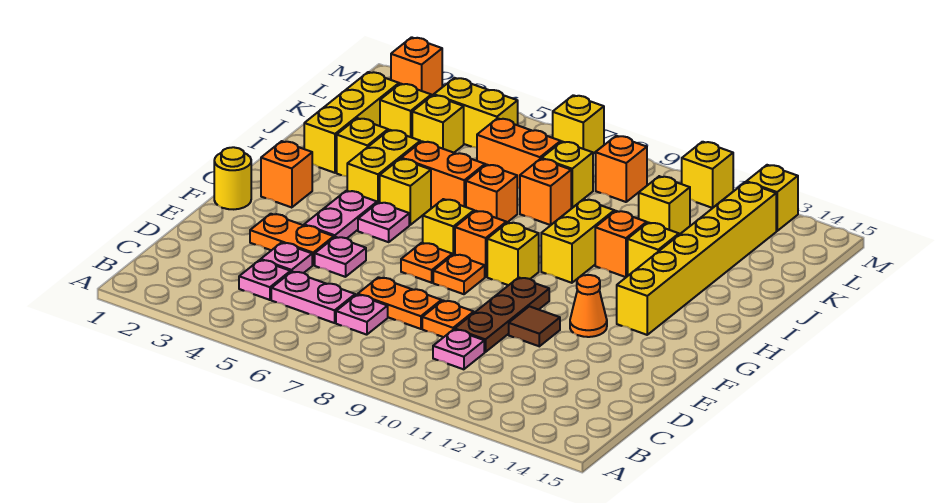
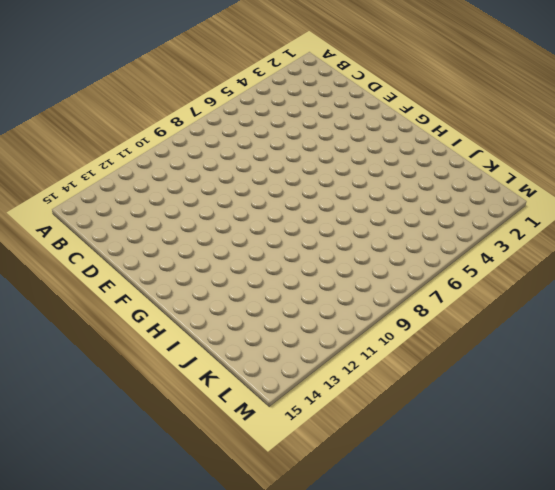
none -> pink 1x1 plate [239,260,291,300]
none -> pink 1x2 plate [271,272,355,323]
none -> pink 1x1 plate [336,295,388,335]
none -> pink 1x1 plate [433,329,484,369]

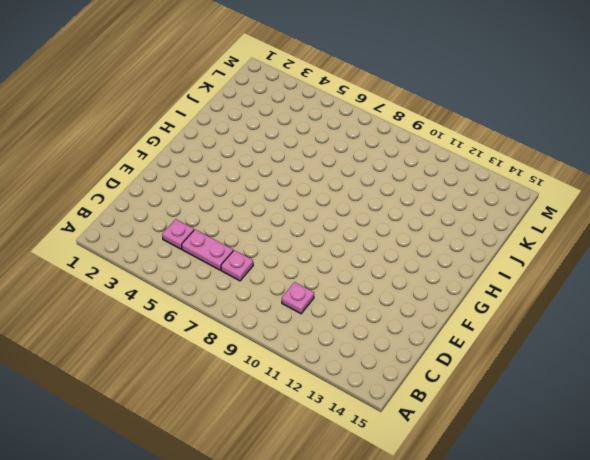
none -> pink 1x1 plate [261,243,312,273]
none -> orange 1x2 plate [358,277,441,329]
none -> orange 1x1 plate [422,301,474,337]
none -> brown 1x3 plate [455,277,549,352]

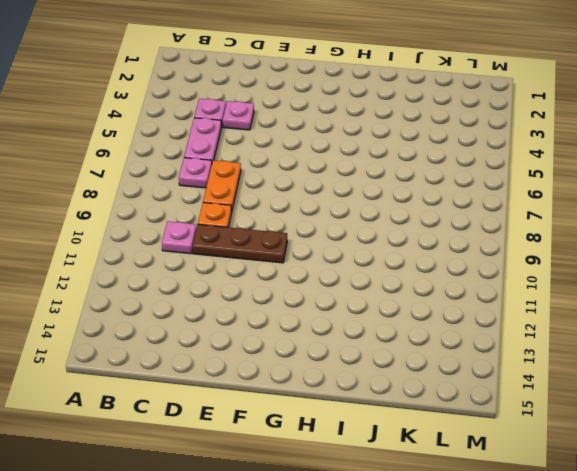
none -> orange 1x2 plate [250,214,334,265]
none -> pink 1x1 plate [315,237,366,277]
none -> brown 1x1 tile [509,306,560,346]
none -> yellow 1x1 round brick [214,147,251,209]

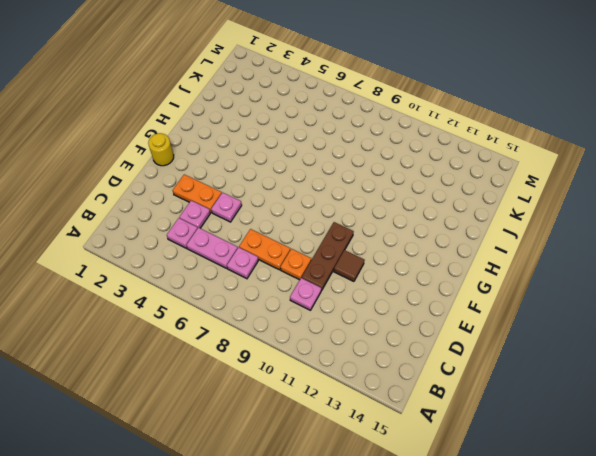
none -> pink 1x2 plate [304,191,377,238]
none -> orange 1x1 plate [401,243,452,283]
none -> orange 1x1 plate [433,254,485,294]
none -> orange 1x1 cone [570,275,607,337]

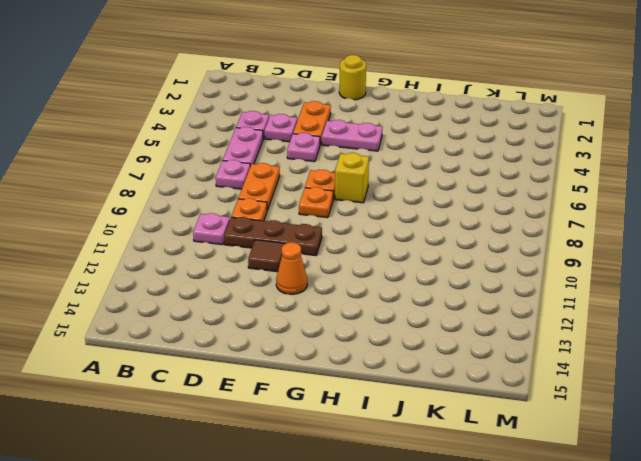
none -> orange 1x1 brick [261,141,312,208]
none -> pink 1x1 plate [358,202,409,242]
none -> orange 1x1 brick [455,211,506,277]
none -> yellow 1x1 brick [487,222,539,285]

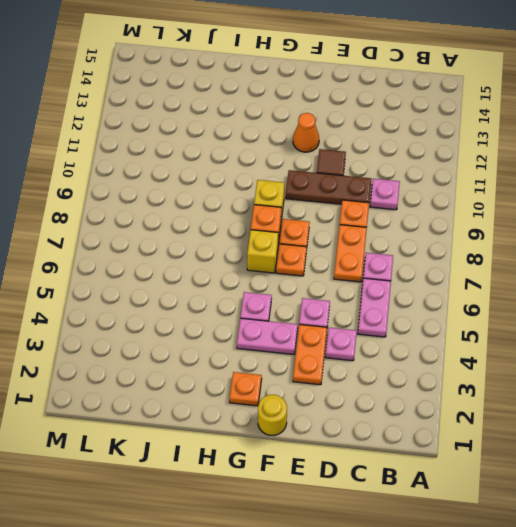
orange 1x1 plate [230,372,262,406] -> orange 1x1 brick [261,141,312,208]
none -> pink 1x1 plate [239,260,291,300]
none -> yellow 1x6 brick [617,182,776,335]
none -> yellow 1x2 brick [347,130,420,203]
none -> yellow 1x1 brick [380,159,431,225]

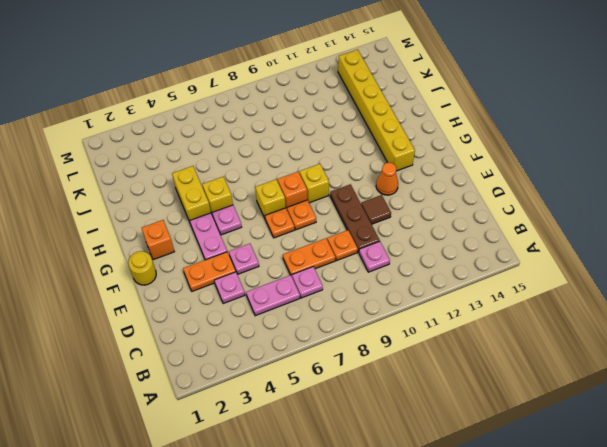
none -> pink 1x1 plate [239,260,291,300]
none -> yellow 1x2 brick [541,199,614,283]
none -> yellow 1x3 brick [304,72,399,173]
none -> yellow 1x1 brick [337,118,388,176]

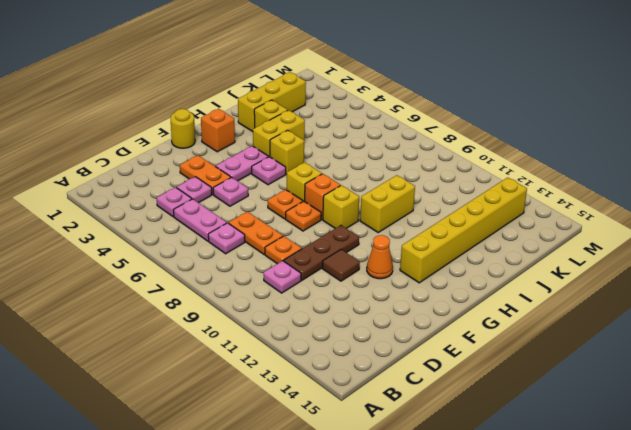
none -> orange 1x2 brick [401,141,485,208]
none -> orange 1x1 brick [466,165,517,223]
none -> orange 1x1 brick [595,211,647,277]
none -> yellow 1x1 brick [628,222,679,276]

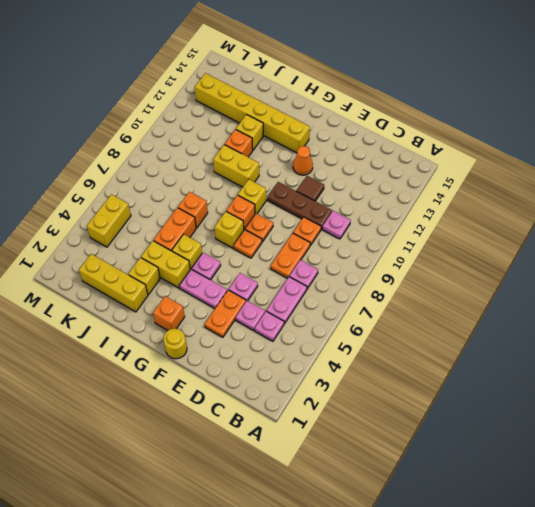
none -> orange 1x1 brick [520,159,571,225]
none -> yellow 1x1 brick [380,84,431,138]
none -> yellow 1x1 brick [412,95,464,153]
none -> orange 1x2 brick [477,118,561,188]

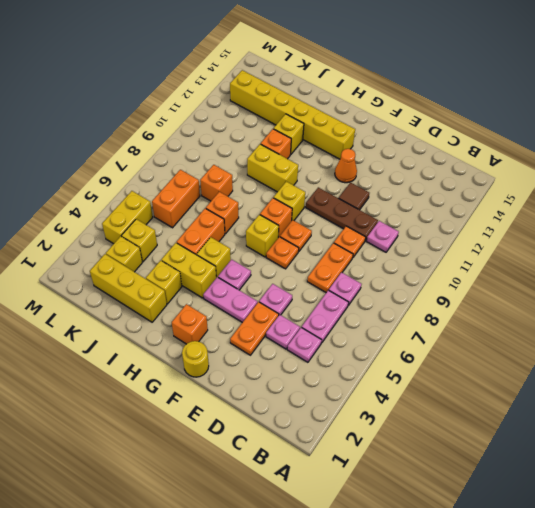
none -> yellow 1x1 brick [542,142,593,208]
none -> yellow 1x1 brick [639,176,690,235]
none -> orange 1x1 brick [596,136,647,202]
none -> orange 1x1 brick [391,37,442,96]

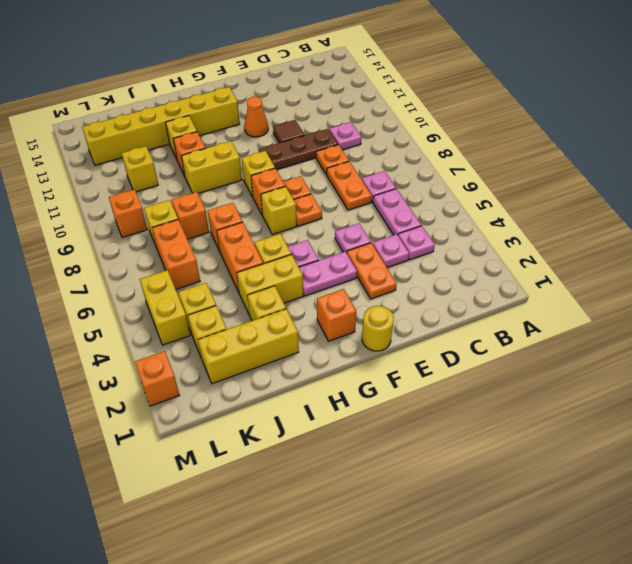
none -> yellow 1x1 brick [553,95,604,154]
none -> yellow 1x1 brick [682,142,733,208]
none -> yellow 1x1 brick [746,165,798,231]

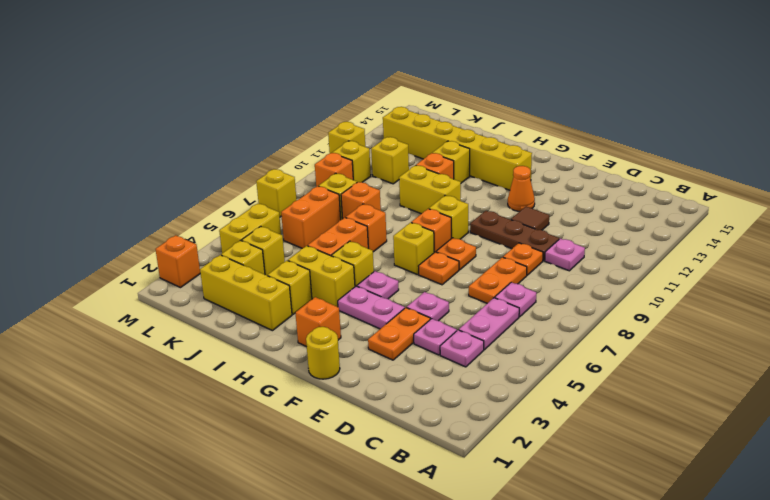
yellow 1x1 brick [332,141,371,182] -> yellow 1x1 brick moved to [746,165,798,231]

